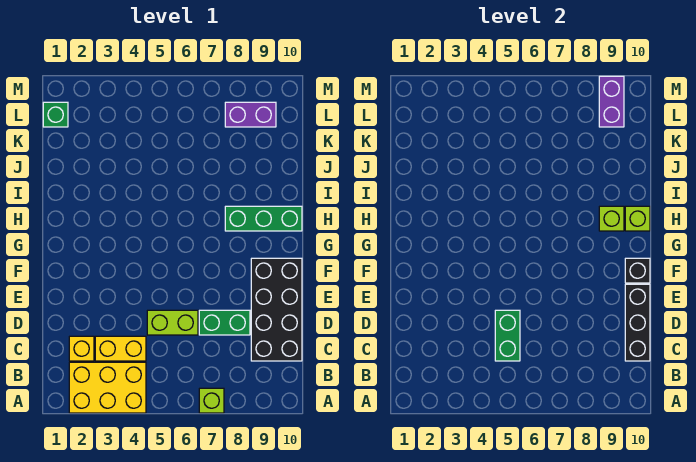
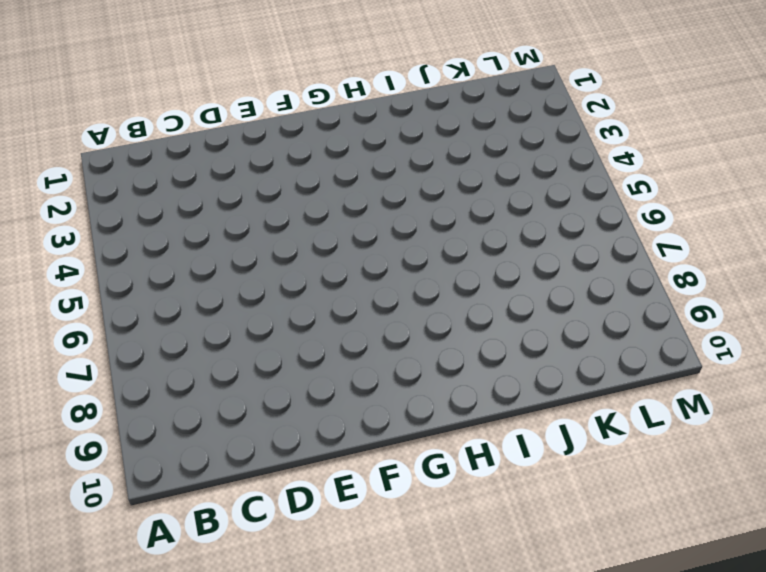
none -> yellow 2x3 brick [69,362,146,413]
none -> lime 1x1 brick [199,388,224,413]
none -> yellow 1x1 brick [69,336,94,361]

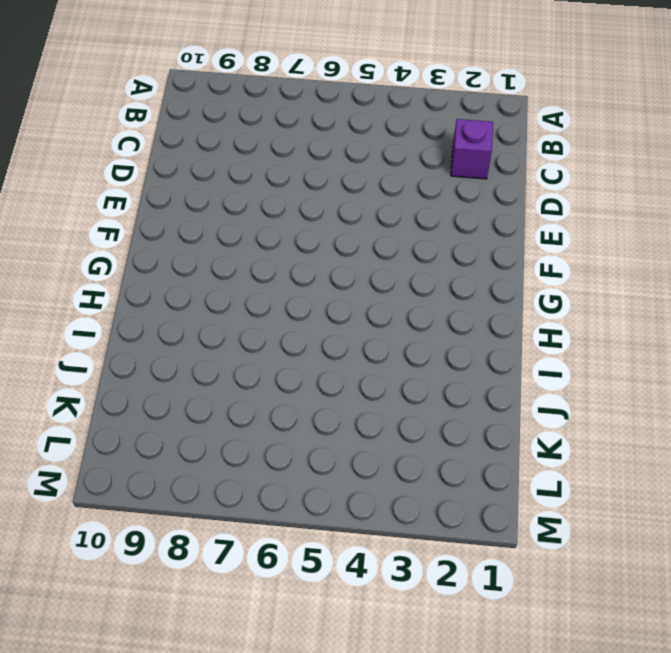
purple 1x1 brick [451,119,493,179] -> yellow 1x1 brick [69,336,94,361]
none -> yellow 2x3 brick [69,362,146,413]
none -> lime 1x1 brick [199,388,224,413]
none -> yellow 1x2 brick [95,336,146,361]

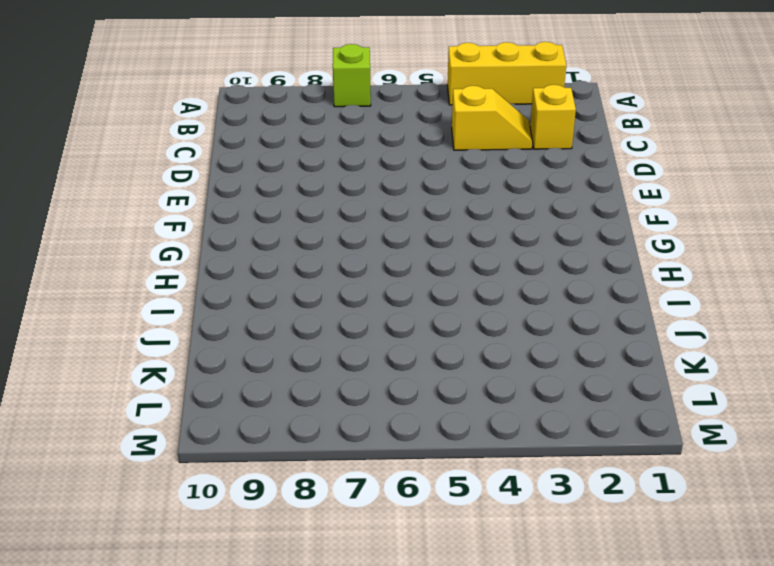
yellow 1x3 brick [447,42,566,105] -> yellow 2x3 brick [69,362,146,413]
yellow 1x2 slope [452,86,532,150] -> yellow 1x2 brick [95,336,146,361]
none -> black 2x4 brick [251,258,302,361]
none -> lime 1x2 brick [147,310,198,335]
none -> green 1x2 brick [199,310,250,335]

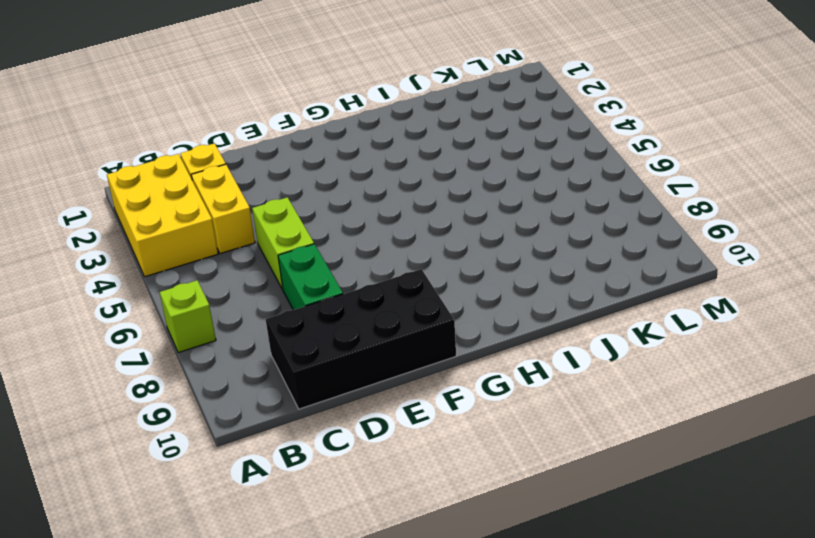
none -> green 1x3 brick [225,206,302,231]
none -> green 1x1 brick [43,102,68,127]
none -> purple 1x2 brick [225,102,276,127]

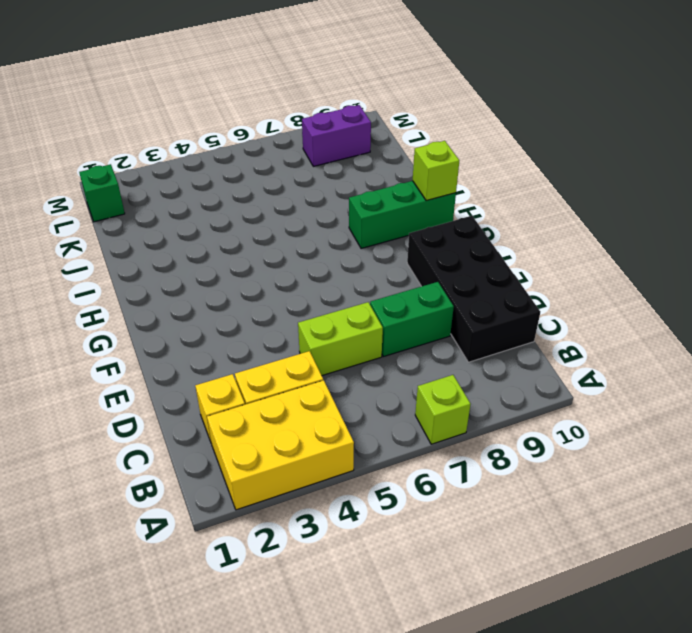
none -> green 1x2 brick [495,310,520,361]
none -> black 1x3 brick [625,284,650,361]
none -> black 1x1 brick [625,258,650,283]

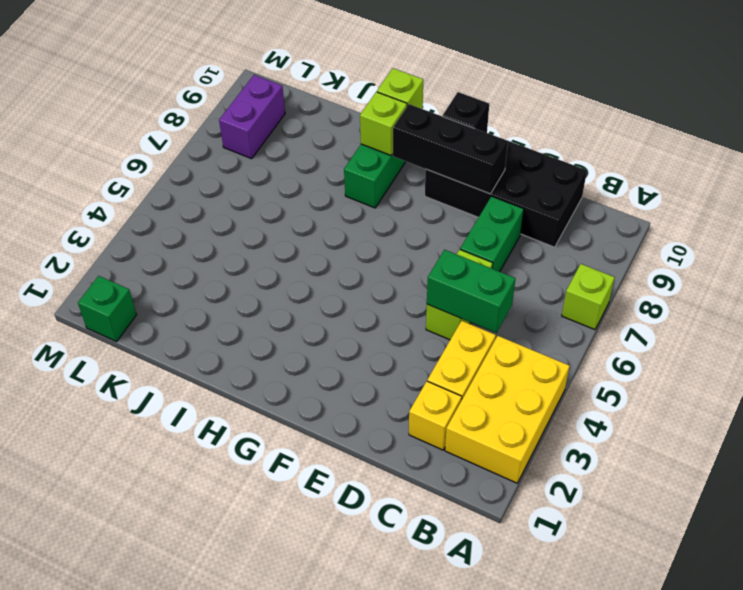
black 1x3 brick [393,104,508,194] -> black 1x3 brick moved to [625,284,650,361]
none -> purple 1x2 brick [599,76,624,127]

